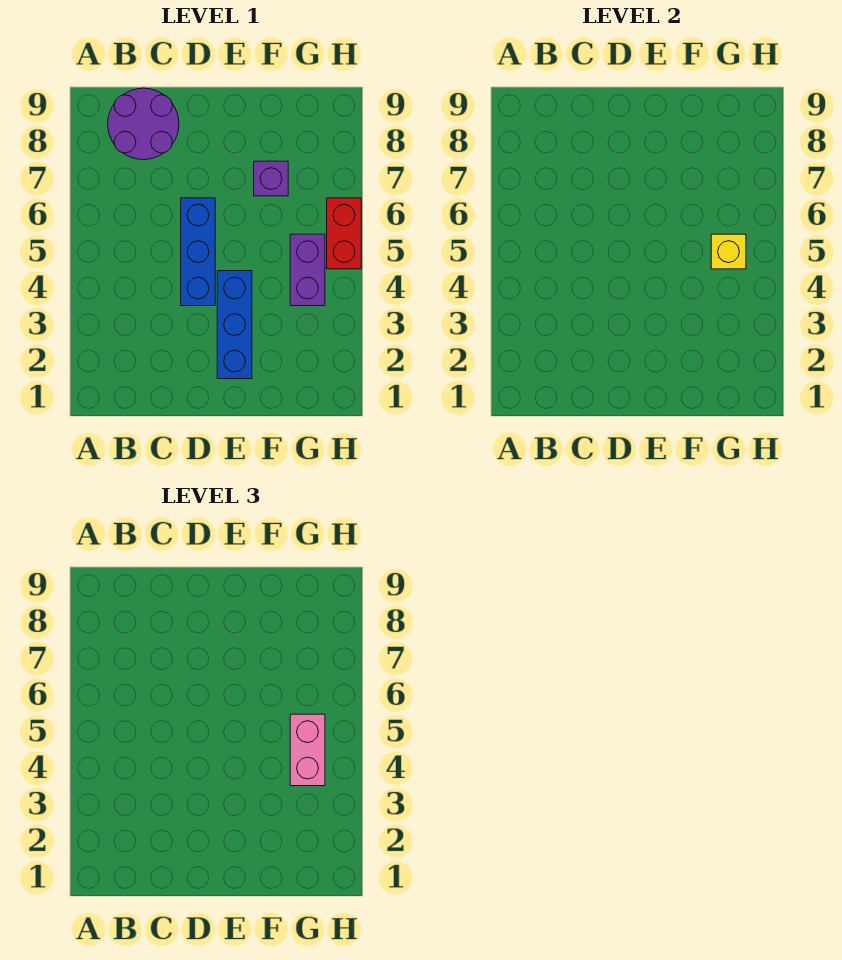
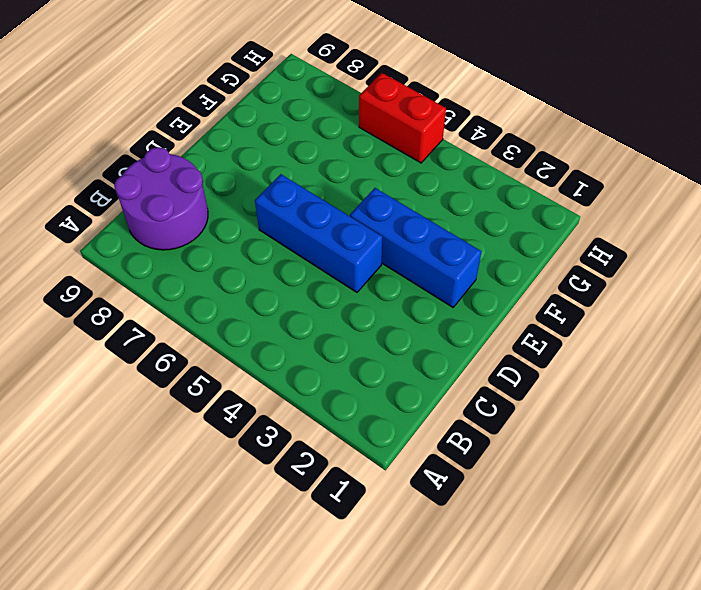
none -> purple 1x1 brick [254,161,288,196]
none -> purple 1x2 brick [290,234,325,306]

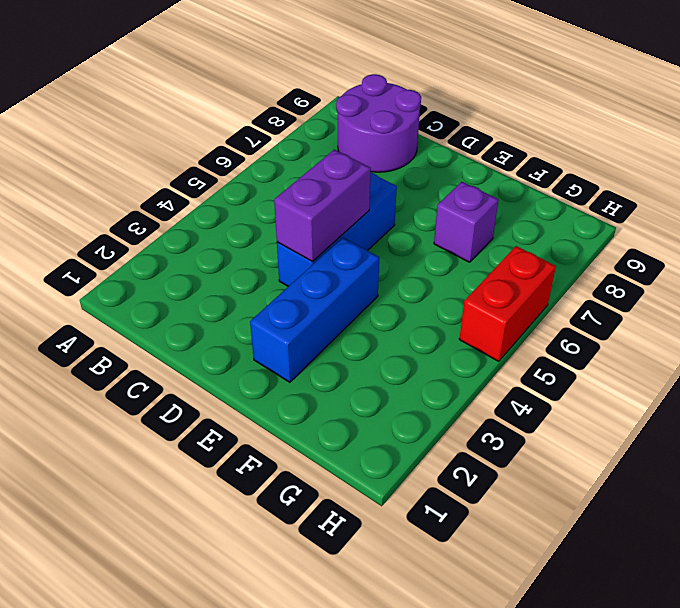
purple 1x2 brick [274,150,371,261] -> purple 1x2 brick moved to [290,234,325,306]
none -> yellow 1x1 brick [711,234,746,269]
none -> pink 1x2 brick [290,714,325,786]

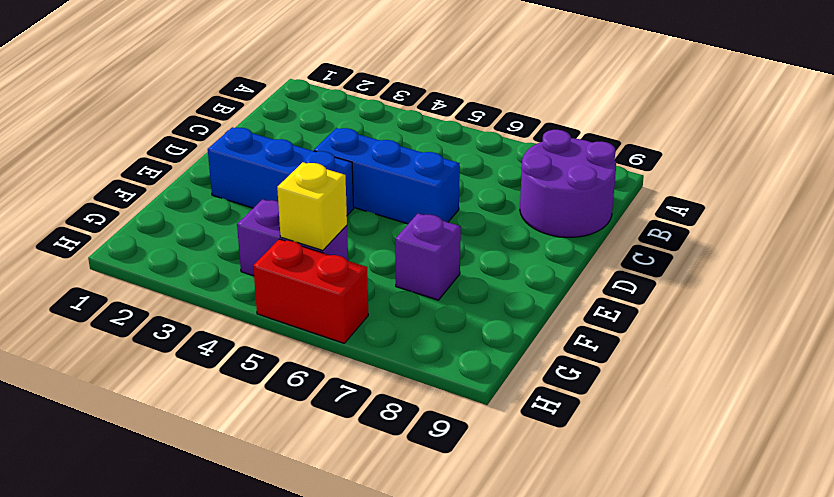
none -> pink 1x2 brick [290,714,325,786]

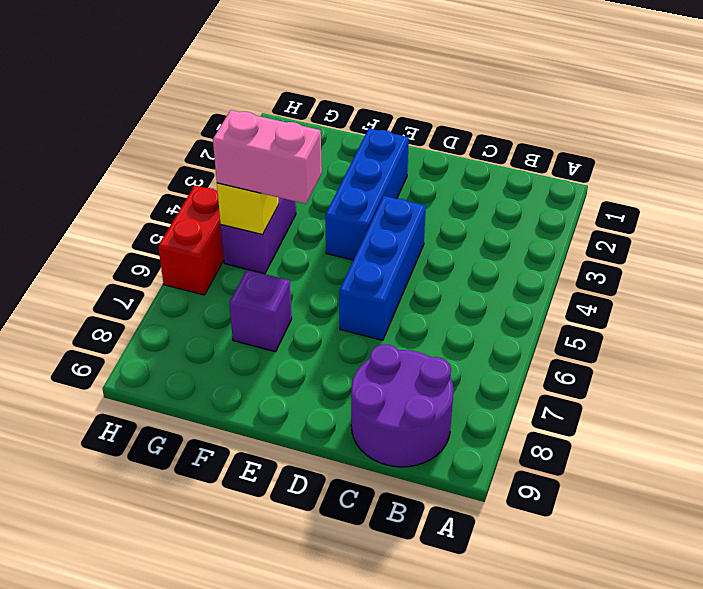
pink 1x2 brick [213,110,322,204] -> pink 1x2 brick turned to [290,714,325,786]

